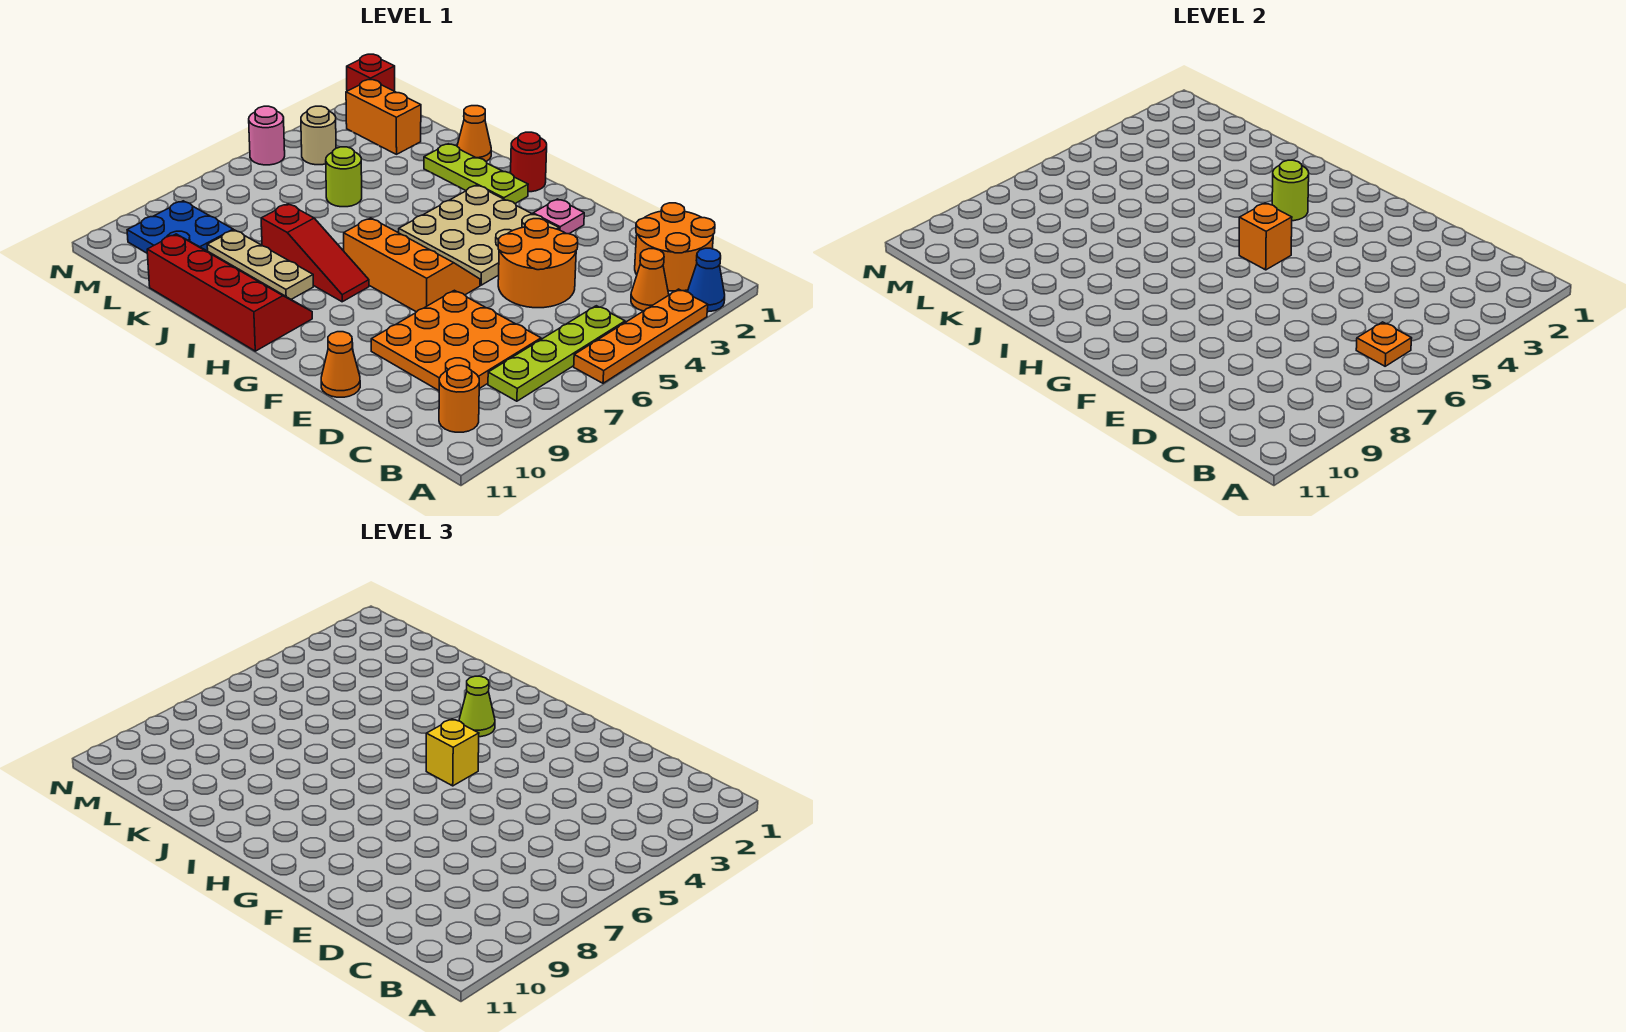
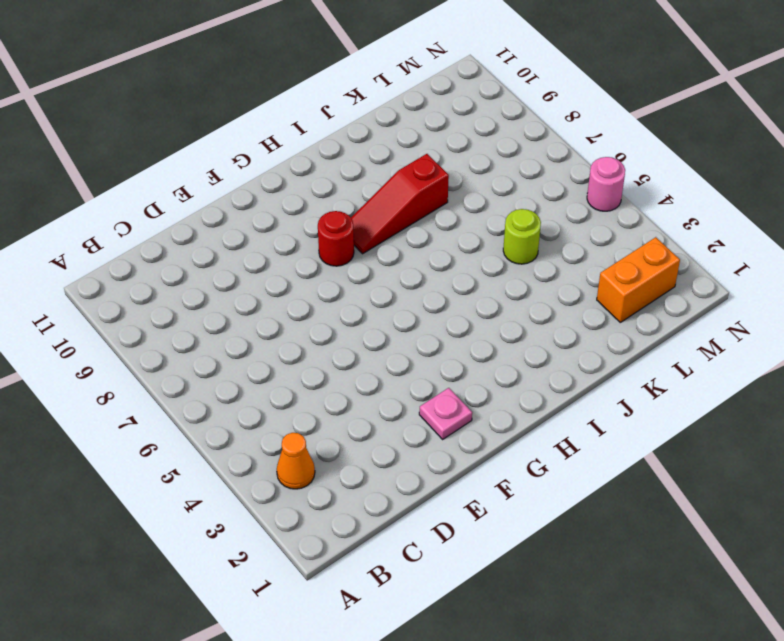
red 1x1 round brick [318,211,354,266] -> red 1x1 round brick moved to [511,132,547,192]
none -> blue 1x1 cone [688,248,725,312]
none -> orange 1x4 plate [574,289,708,383]
none -> orange 2x2 round brick [635,203,715,291]

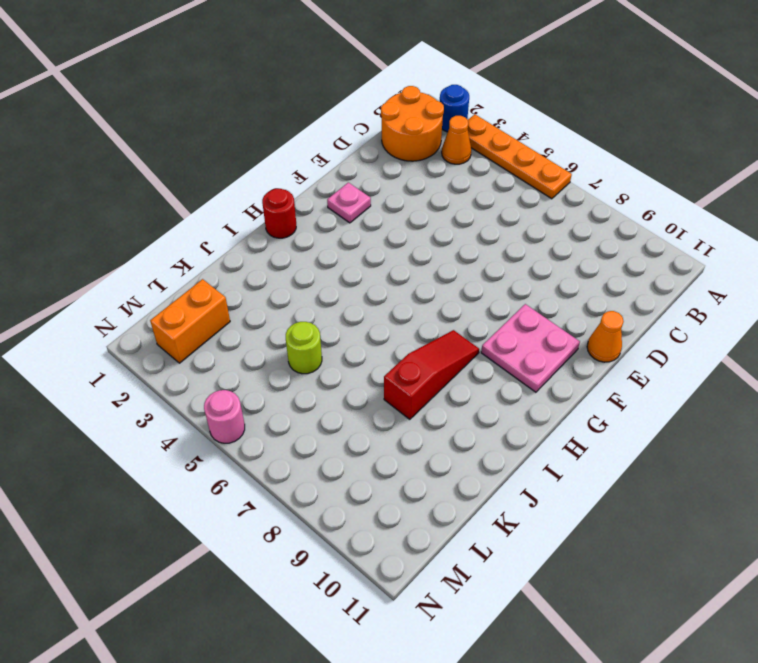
blue 1x1 round brick [440,85,469,132] -> blue 1x1 cone [688,248,725,312]
pink 2x2 plate [481,304,580,392] -> none
none -> lime 1x4 plate [488,306,625,401]
none -> orange 1x1 round brick [439,366,479,432]
none -> orange 3x3 plate [371,290,541,390]

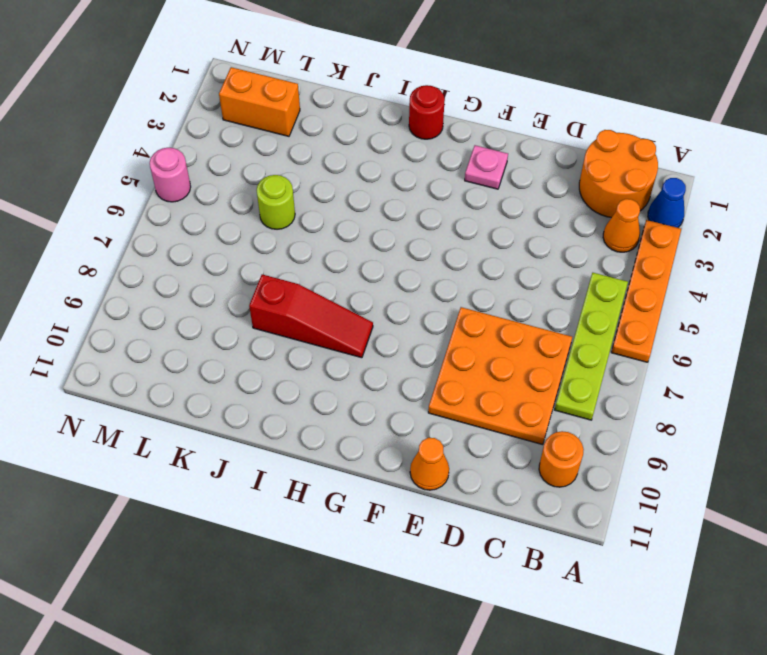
none -> orange 2x2 round brick [498,219,578,308]
none -> tan 3x3 plate [399,185,559,285]
none -> orange 2x3 slope [344,218,480,312]

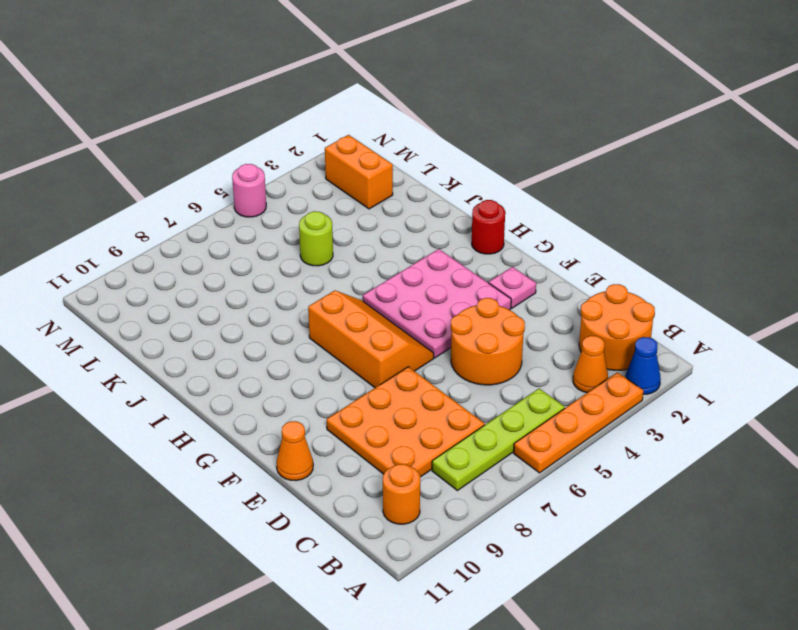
pink 3x3 plate [363,249,511,358] -> tan 3x3 plate [399,185,559,285]
none -> lime 1x3 plate [424,144,528,203]
none -> red 1x3 slope [261,204,369,302]
none -> red 2x4 slope [147,234,312,351]

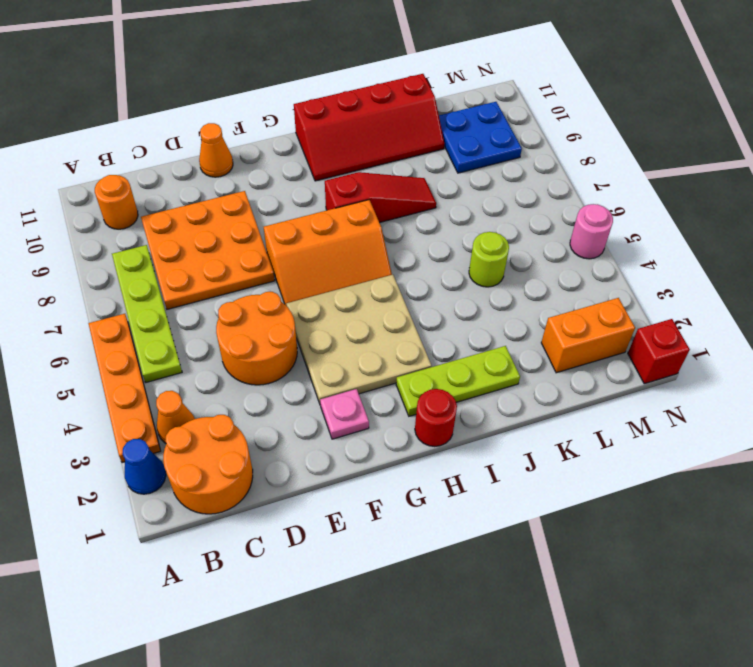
red 1x3 slope [325,172,436,223] -> red 1x3 slope turned to [261,204,369,302]
none -> tan 1x3 plate [207,230,313,300]
none -> orange 1x1 cone [457,106,491,161]
none -> tan 1x1 round brick [301,106,336,165]

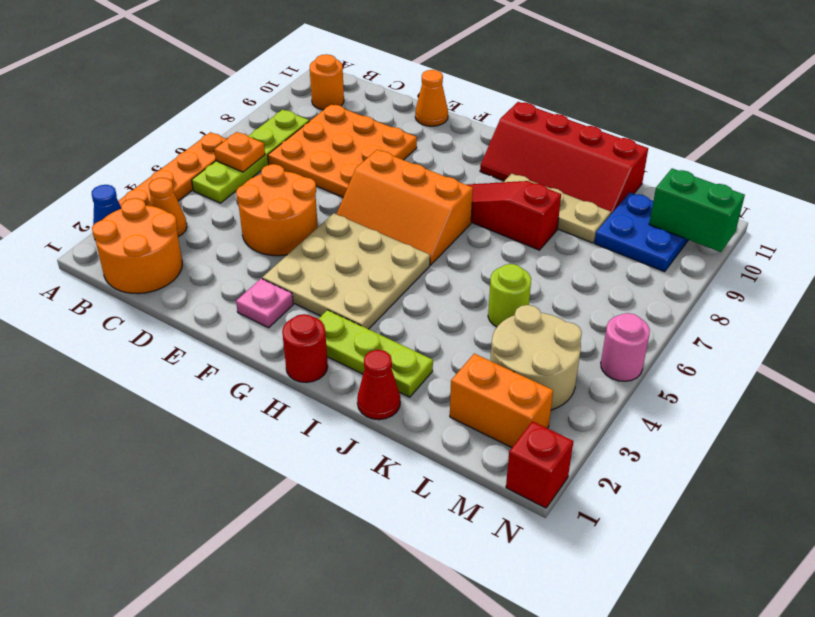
red 1x1 cone [357,350,400,420] -> orange 1x1 cone [457,106,491,161]
tan 2x2 round brick [490,305,582,410] -> tan 1x1 round brick [301,106,336,165]
green 1x2 brick [649,169,745,252] -> none
none -> orange 1x1 brick [1239,203,1292,270]
none -> lime 1x1 round brick [1272,160,1309,221]
none -> yellow 1x1 brick [426,719,479,786]

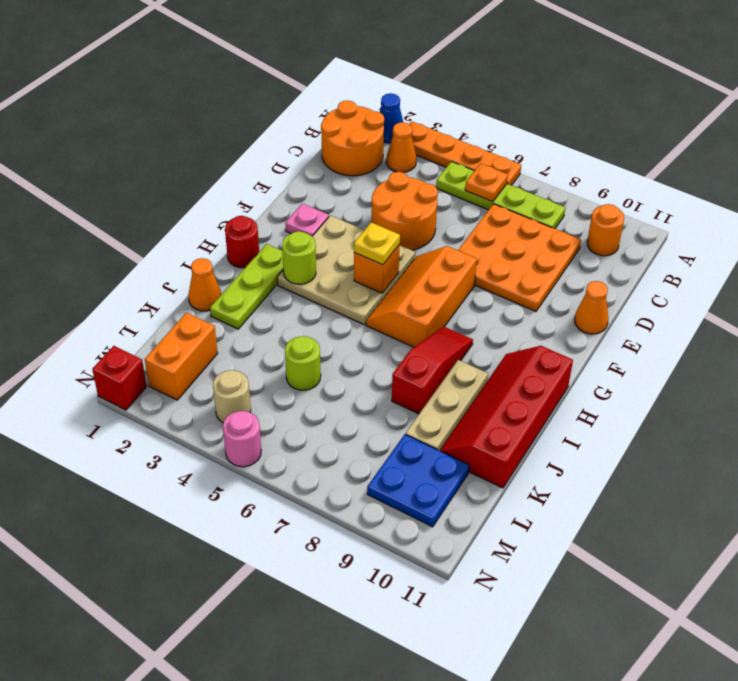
yellow 1x1 plate [354,222,400,265] -> yellow 1x1 brick [426,719,479,786]
none -> lime 1x1 cone [459,676,495,737]

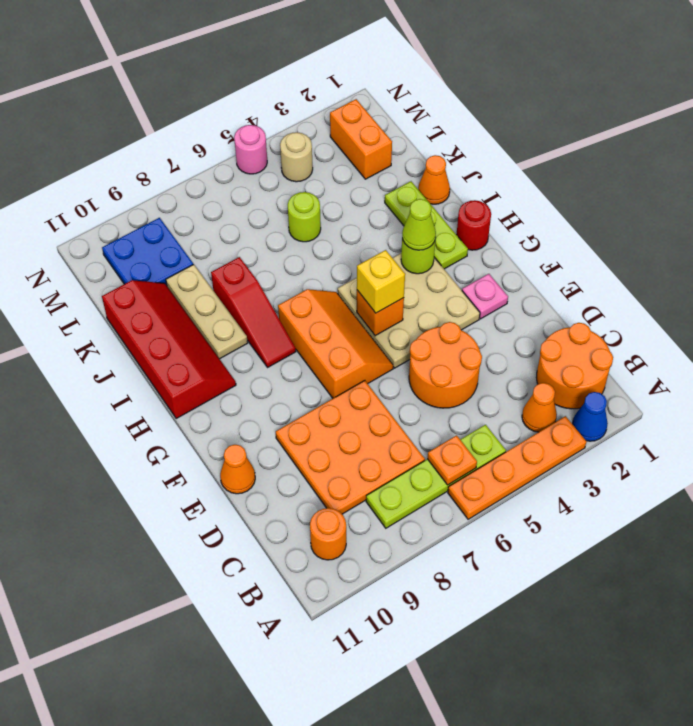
none -> red 1x1 brick [347,54,395,91]

